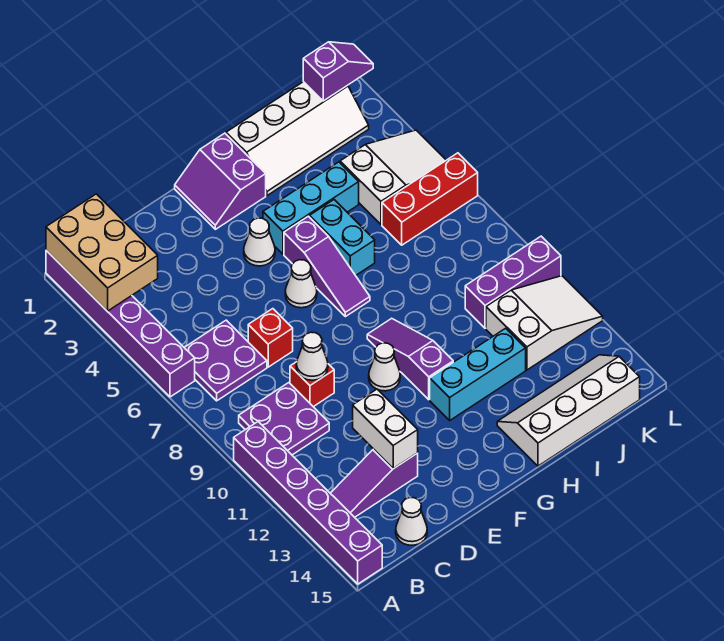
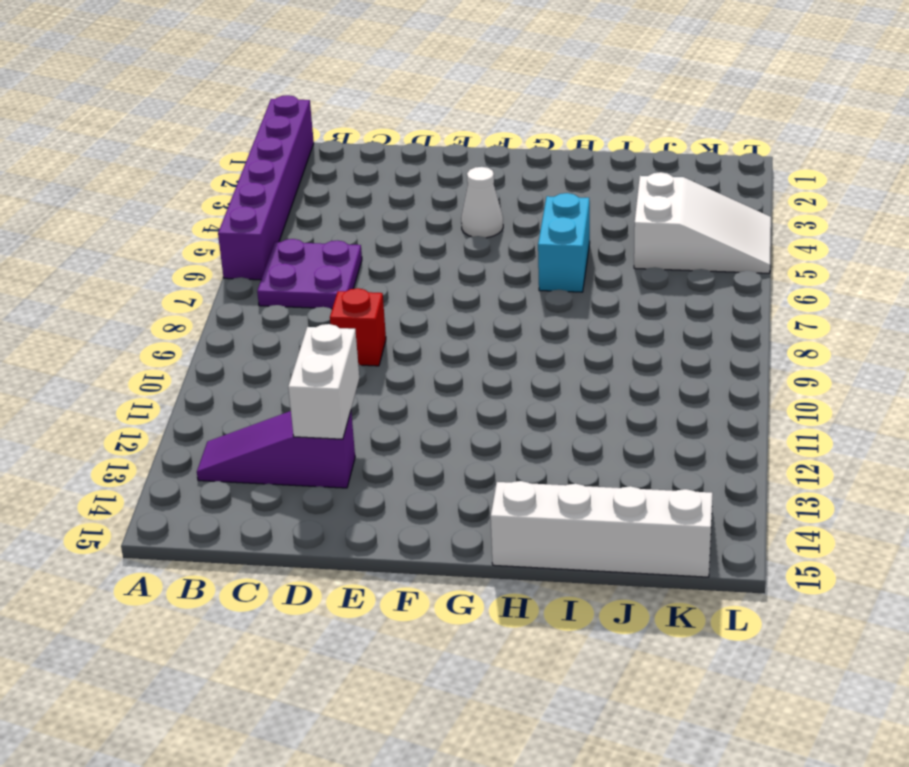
none -> purple 1x6 brick [234,422,382,584]
none -> purple 2x2 plate [239,383,329,455]
none -> white 1x1 cone [396,498,427,545]

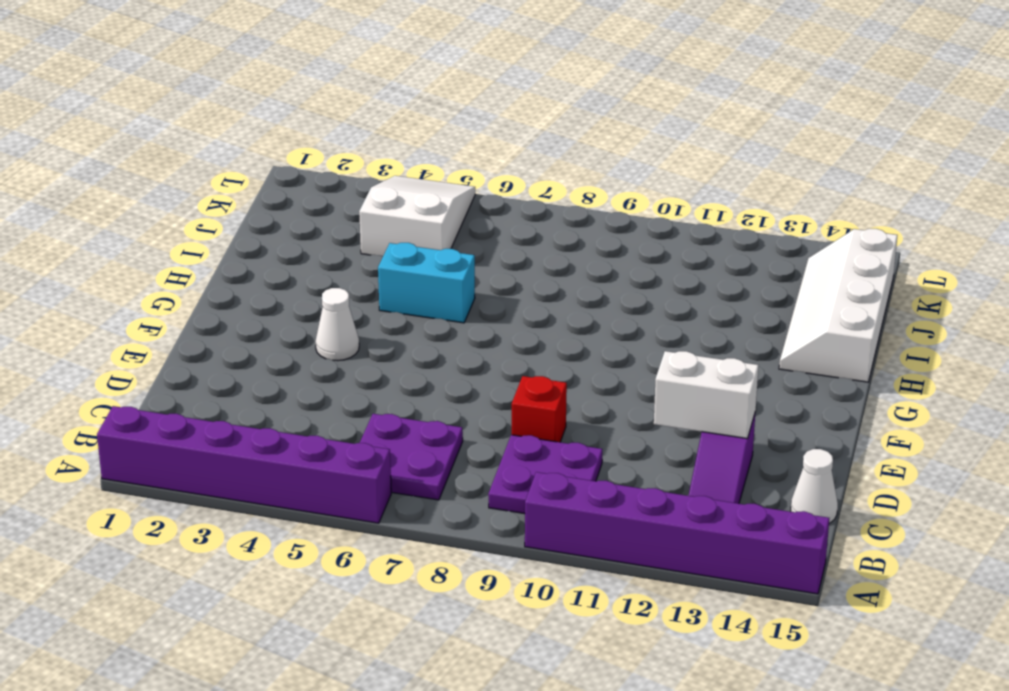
none -> red 1x1 brick [248,309,293,367]
none -> purple 2x2 slope [175,133,266,229]
none -> white 1x1 cone [285,260,317,308]

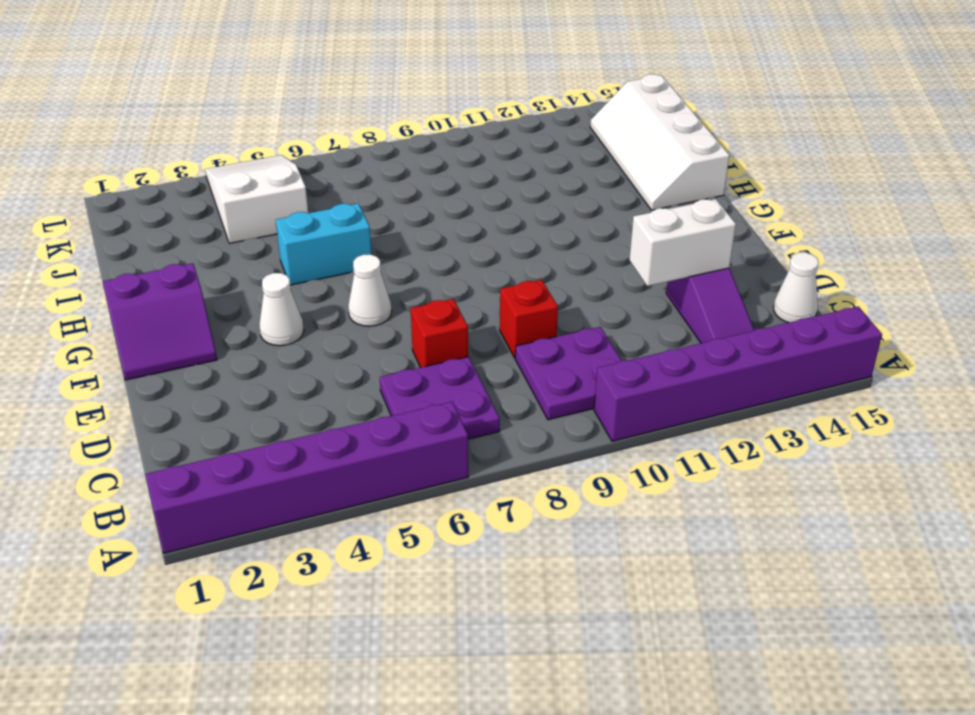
none -> white 1x1 cone [369,343,400,391]
none -> cyan 1x3 brick [263,162,359,254]
none -> purple 1x3 slope [284,216,370,317]

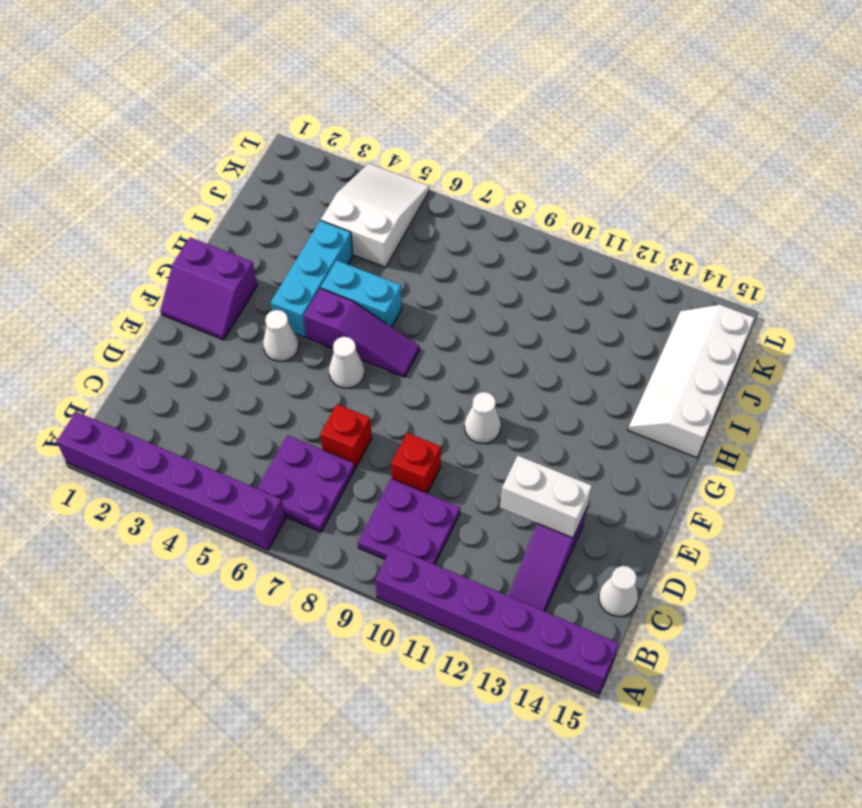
none -> purple 1x3 slope [367,318,453,400]
none -> cyan 1x3 brick [430,328,526,420]
none -> white 2x4 slope [226,82,369,196]

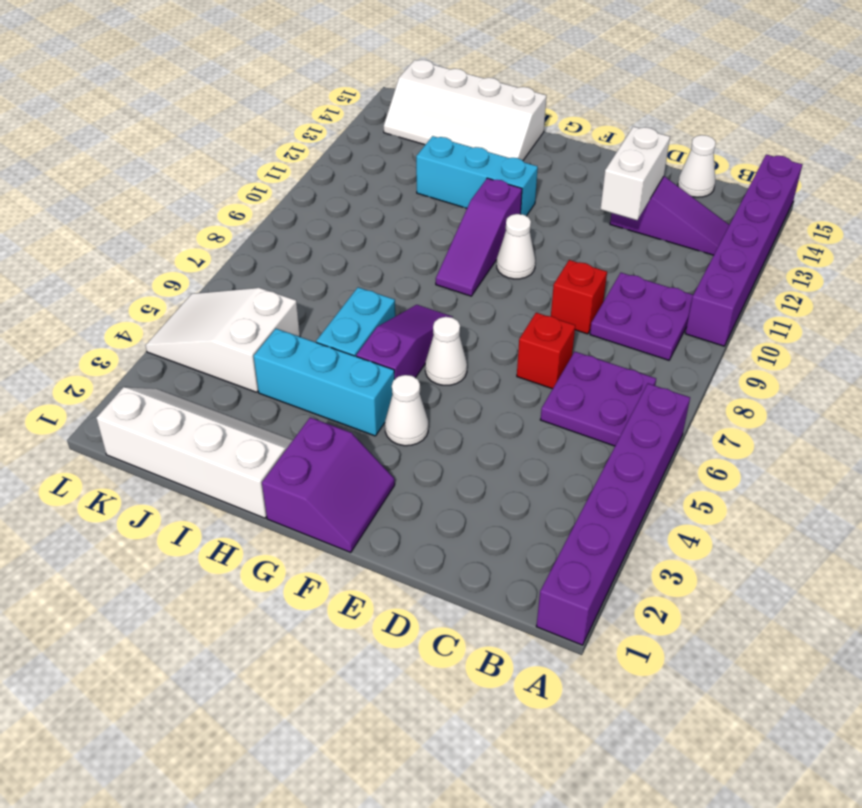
none -> red 1x3 brick [382,153,478,245]
none -> purple 1x3 brick [465,236,561,328]
none -> white 2x3 slope [486,276,603,370]

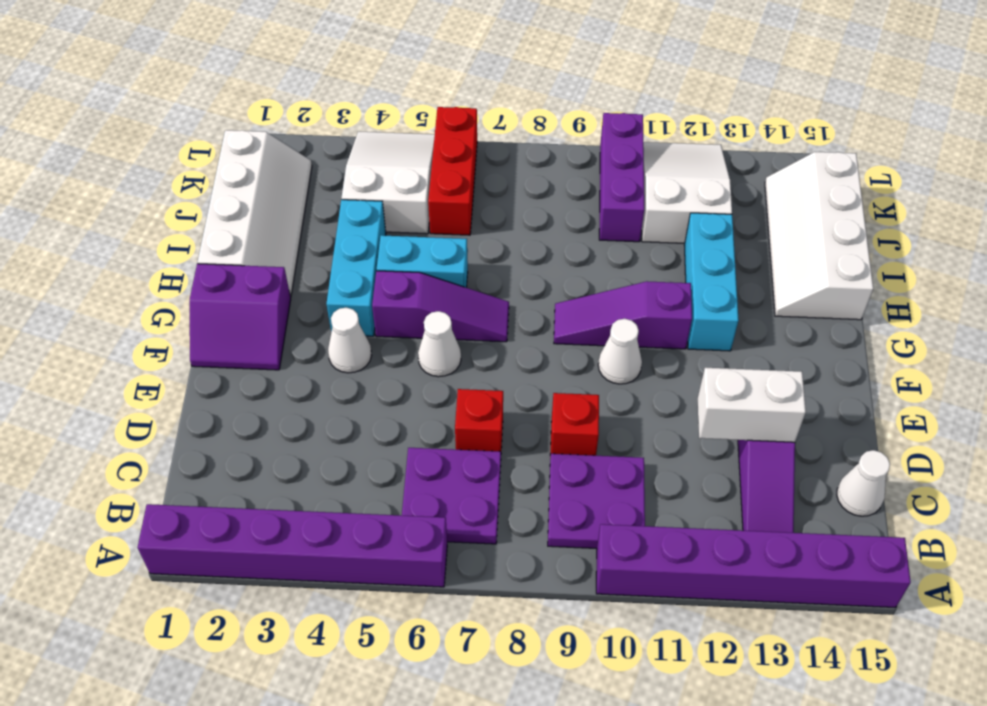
none -> tan 2x3 brick [46,194,158,311]
none -> white 1x1 cone [296,332,328,380]
none -> purple 1x2 slope [303,42,373,101]

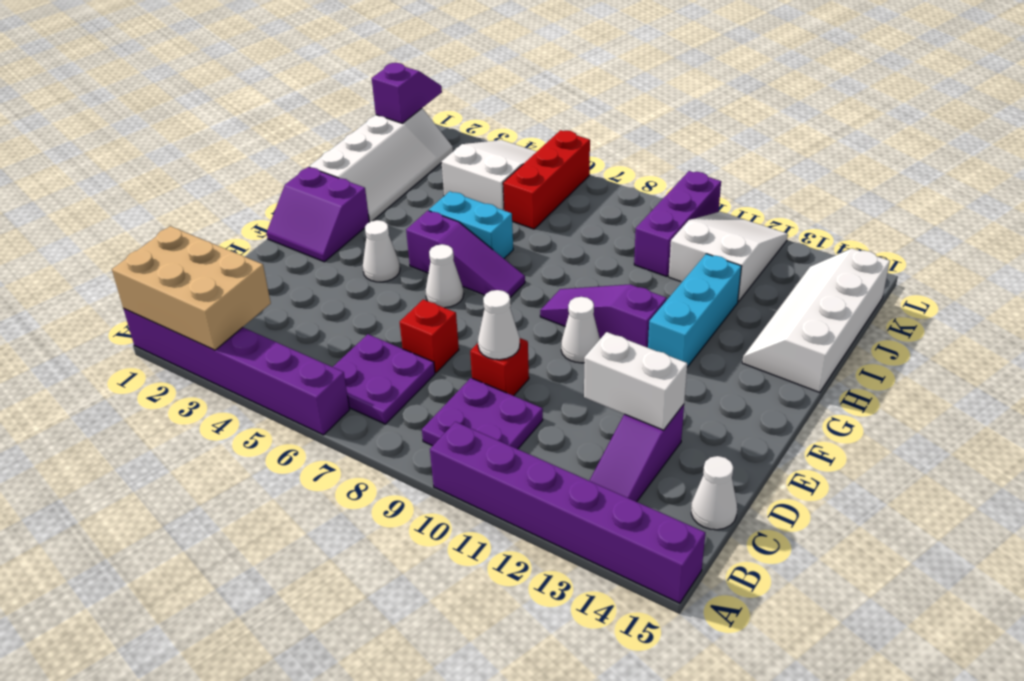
none -> cyan 1x3 brick [263,162,359,254]

